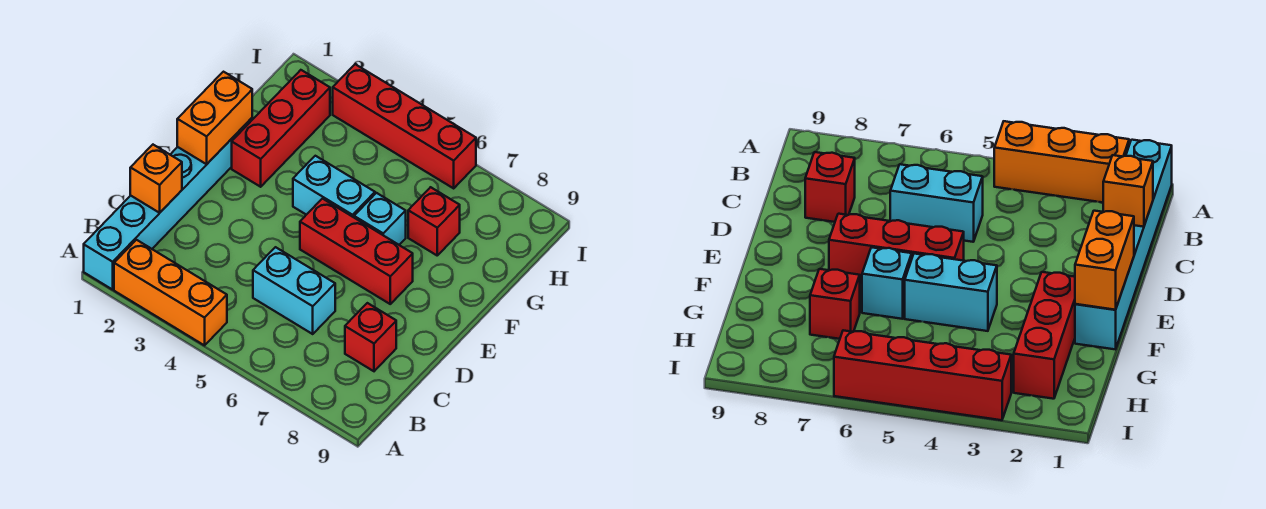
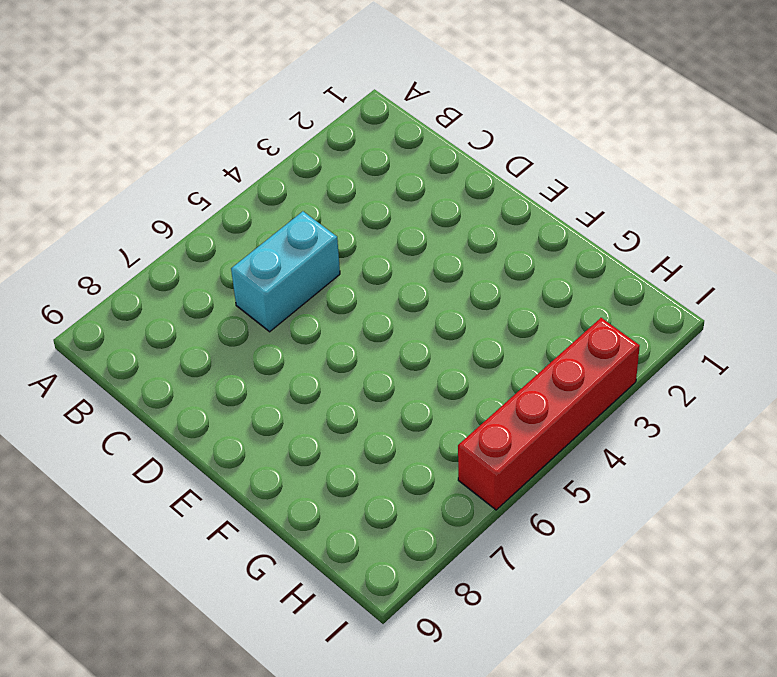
none -> cyan 1x6 brick [84,118,252,290]
none -> orange 1x3 brick [114,240,227,345]
none -> red 1x1 brick [345,303,396,371]

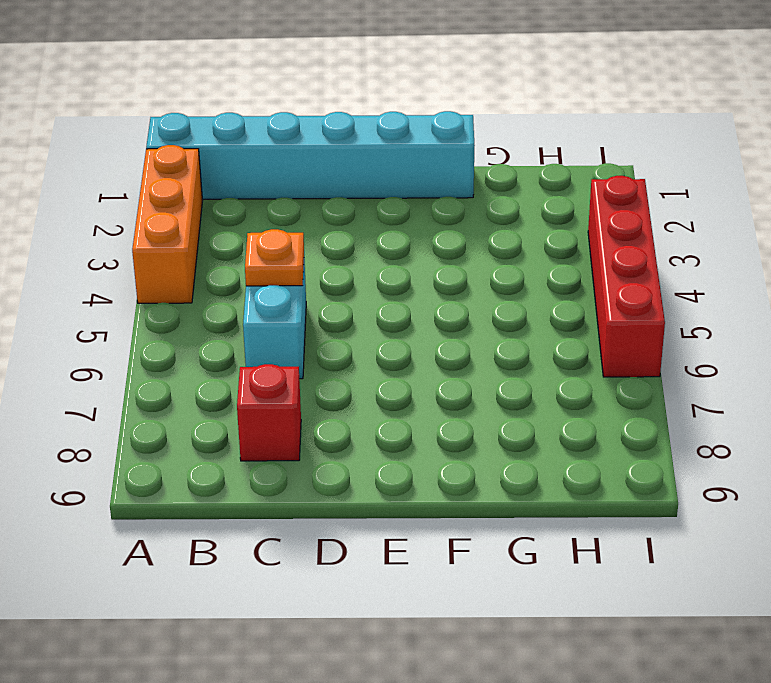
orange 1x1 plate [245,229,304,286] -> none
none -> red 1x3 brick [300,199,413,304]
none -> red 1x3 brick [232,70,330,187]
none -> cyan 1x2 brick [293,156,375,217]

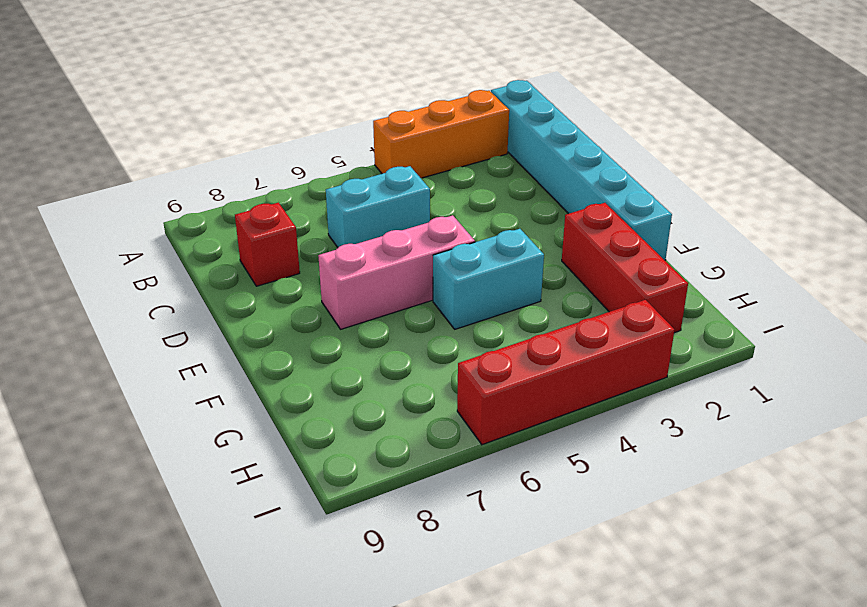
pink 1x3 brick [318,215,475,329] -> red 1x3 brick [300,199,413,304]
none -> cyan 1x1 brick [354,193,406,245]
none -> red 1x1 brick [408,187,460,255]
none -> orange 1x1 brick [130,145,182,213]

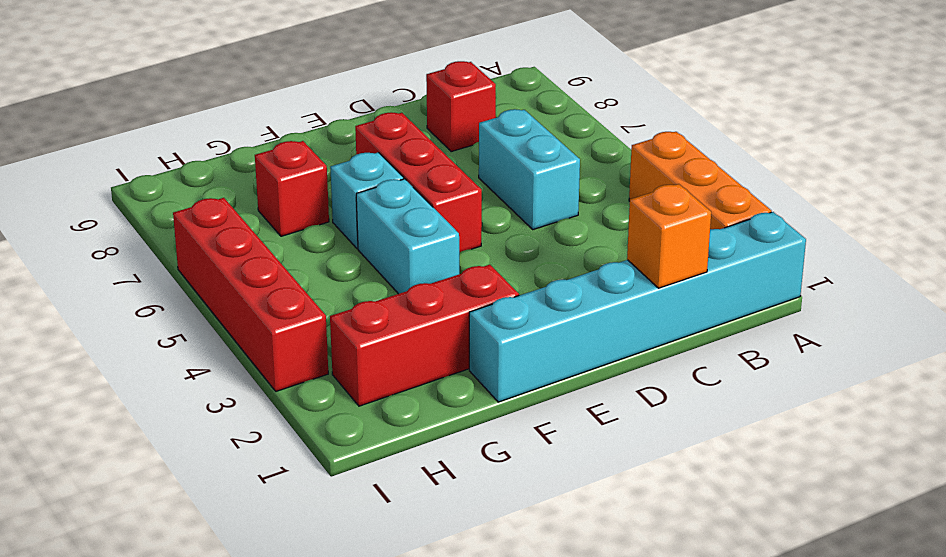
none -> orange 1x2 brick [177,72,252,164]

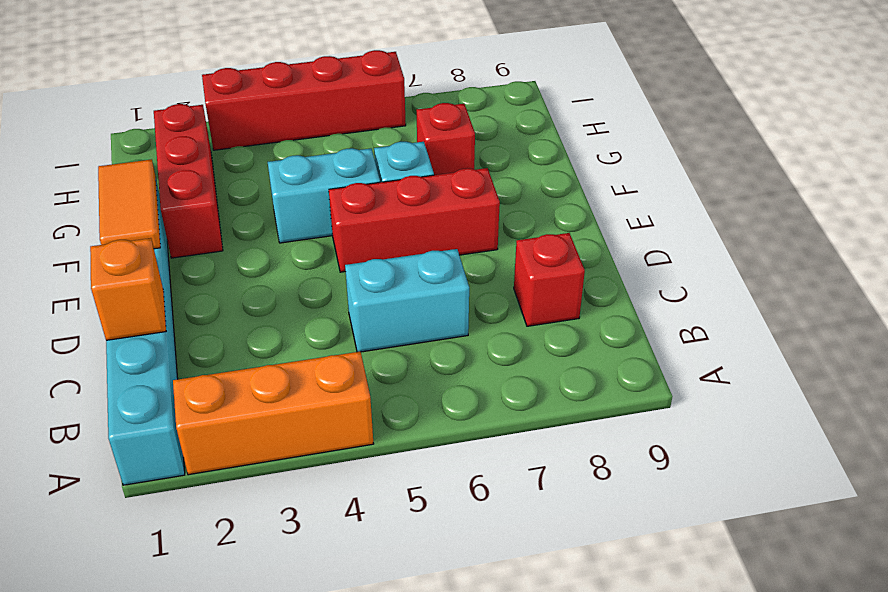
orange 1x2 tile [98,159,160,249] -> orange 1x2 brick [177,72,252,164]

